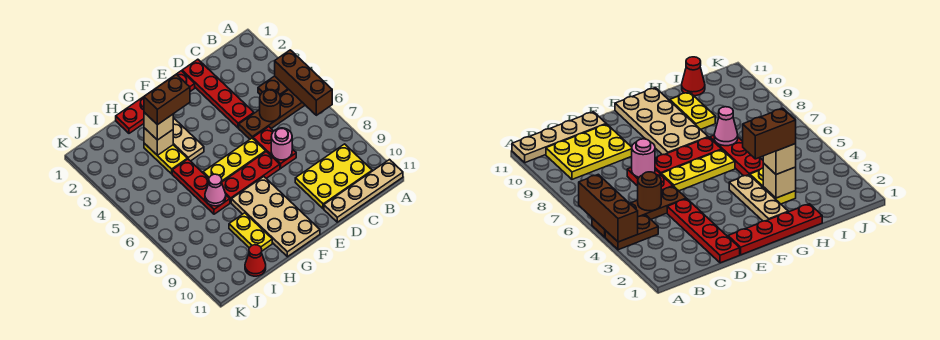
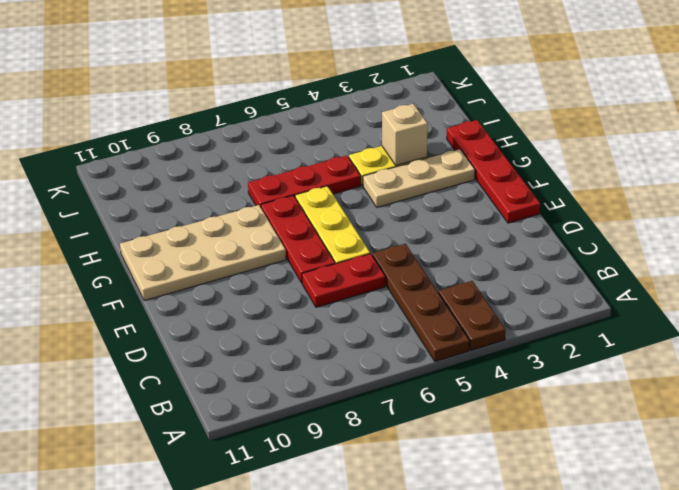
none -> tan 1x4 plate [324,160,403,222]
none -> yellow 2x3 plate [295,144,372,209]
none -> red 1x4 plate [182,59,254,128]

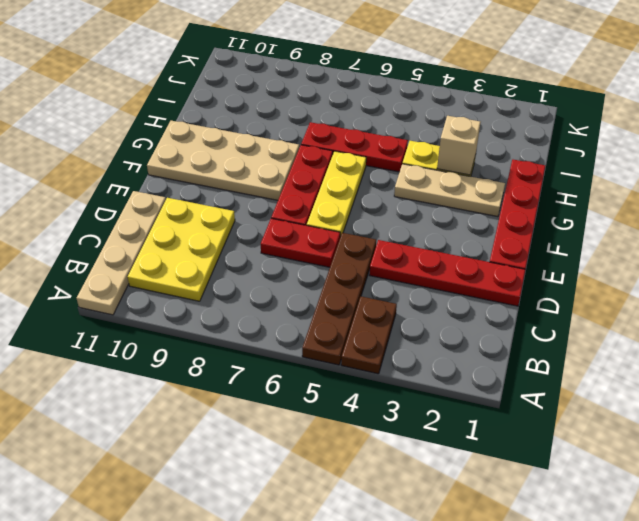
none -> yellow 1x2 plate [229,213,272,251]
none -> red 1x1 cone [245,245,266,276]
none -> brown 1x3 brick [275,50,332,115]

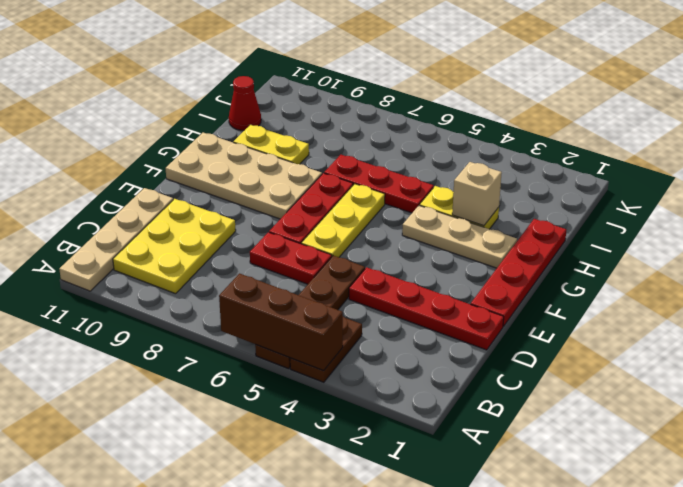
none -> brown 1x1 round brick [260,90,280,122]
none -> pink 1x1 round brick [271,128,292,160]
none -> pink 1x1 cone [205,174,226,206]

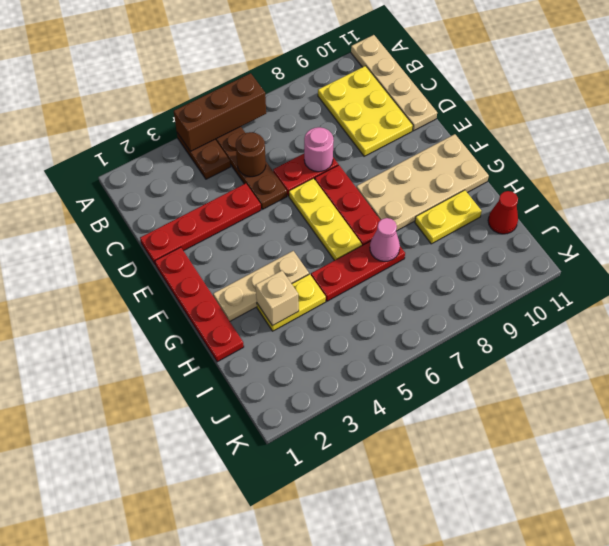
none -> tan 1x1 brick [144,112,173,140]
none -> brown 1x2 brick [144,74,190,125]

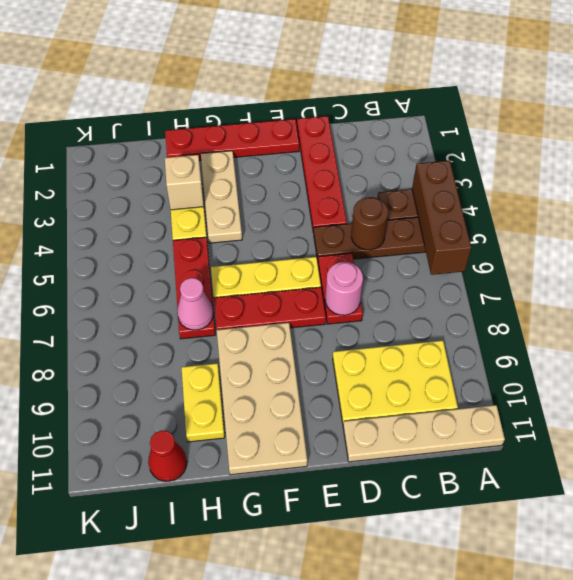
none -> tan 1x1 brick [144,112,173,140]
none -> brown 1x2 brick [144,74,190,125]

